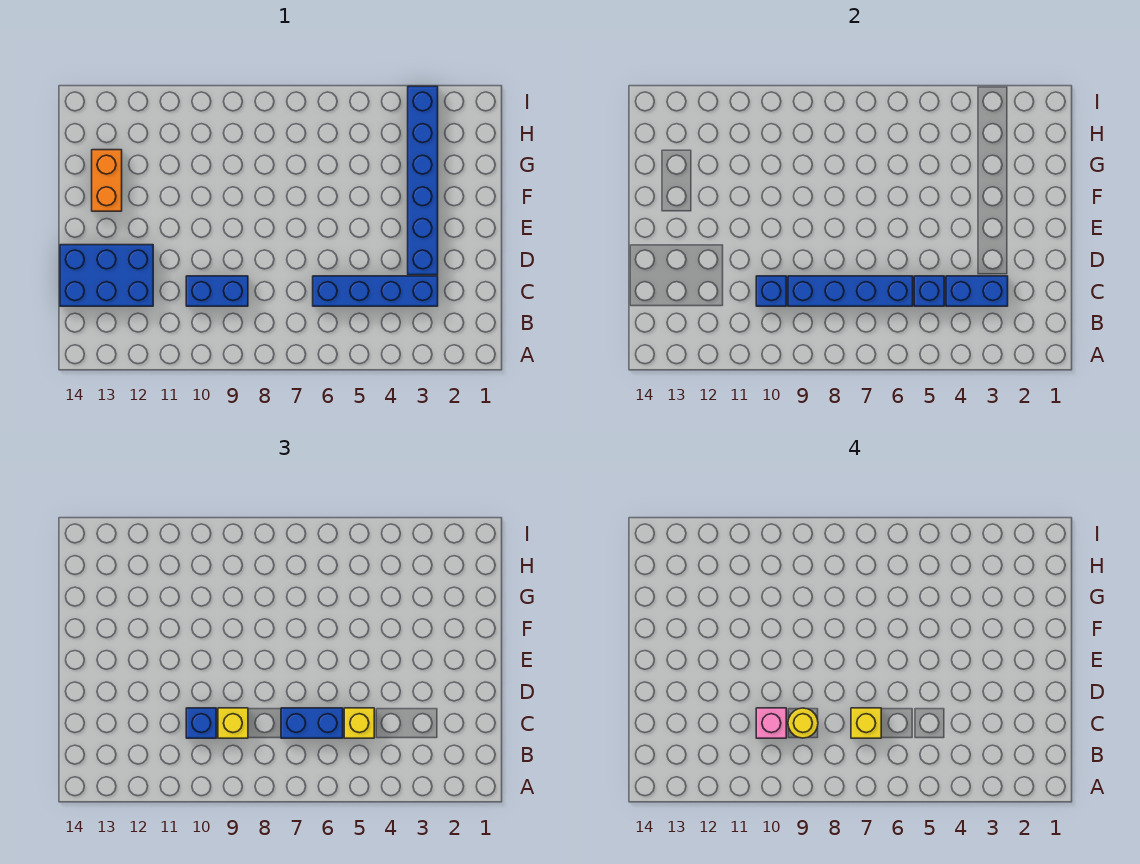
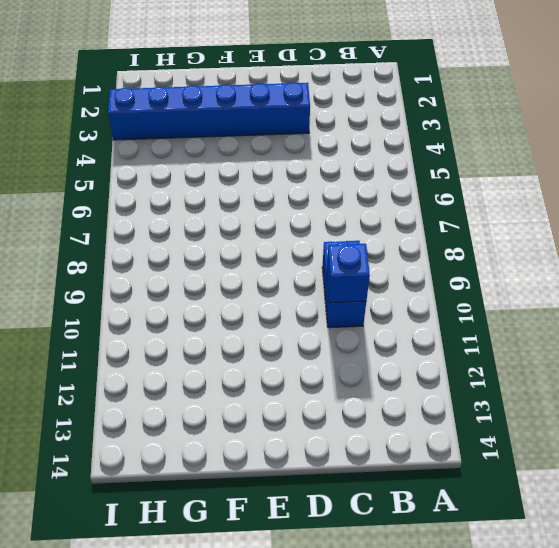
none -> blue 1x4 brick [313,276,438,306]
none -> blue 2x3 brick [60,245,153,306]
none -> orange 1x2 brick [92,150,122,211]

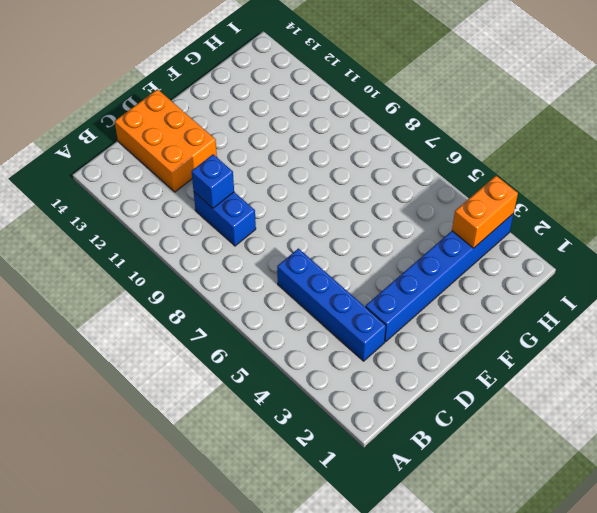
orange 2x3 brick [115,89,217,192] -> blue 2x3 brick [60,245,153,306]
orange 1x2 brick [452,176,518,248] -> orange 1x2 brick moved to [92,150,122,211]
none -> blue 1x2 brick [946,276,1008,306]
none -> blue 1x1 brick [914,276,944,306]
none -> blue 1x4 brick [788,276,913,306]

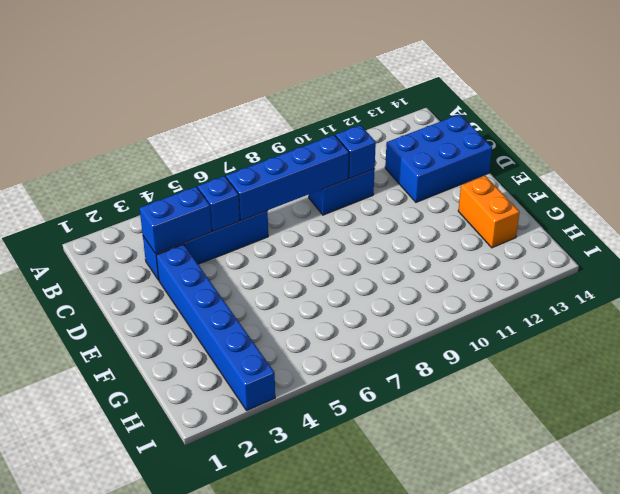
none -> yellow 1x1 brick [344,708,374,738]
none -> blue 1x2 brick [281,708,343,738]
none -> yellow 1x1 brick [218,708,248,738]

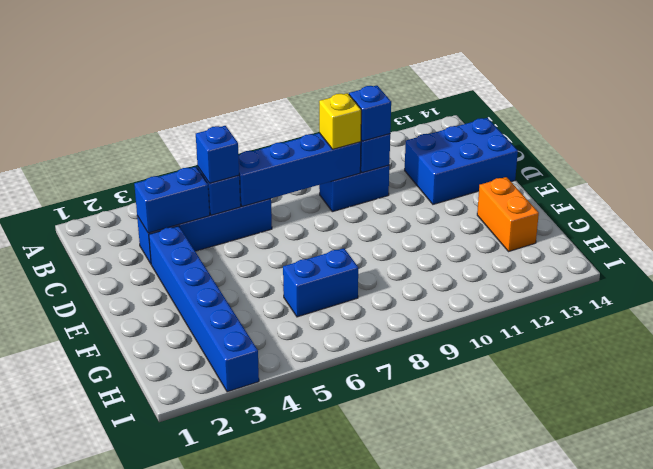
blue 1x1 brick [196,126,239,183] -> yellow 1x1 brick [344,708,374,738]
blue 1x2 brick [283,248,358,317] -> blue 1x2 brick moved to [281,708,343,738]
none -> yellow 1x1 brick [851,708,881,738]
none -> yellow 1x1 round brick [788,708,818,738]
none -> pink 1x1 brick [756,708,786,738]

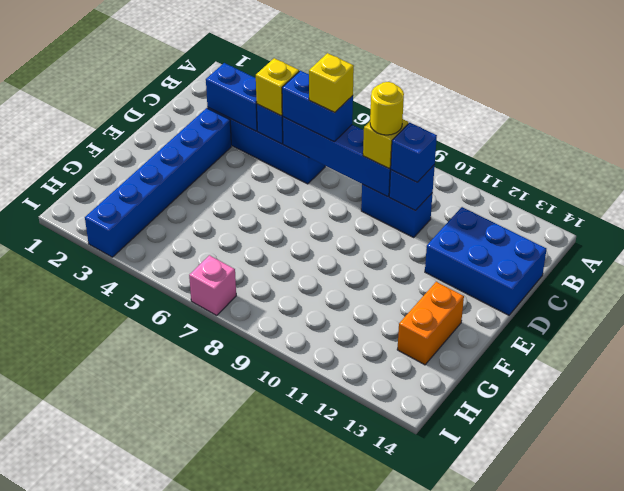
pink 1x1 brick [189,255,236,315] -> pink 1x1 brick moved to [756,708,786,738]

